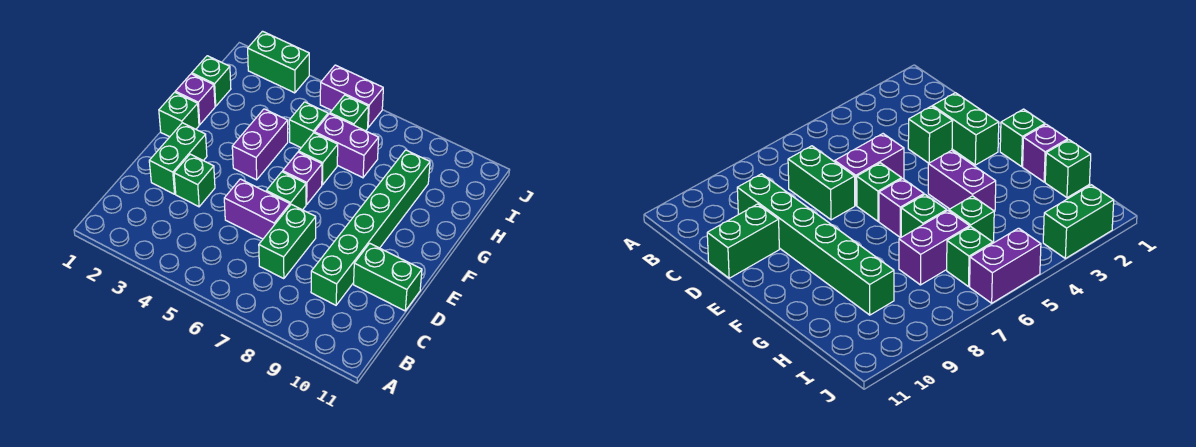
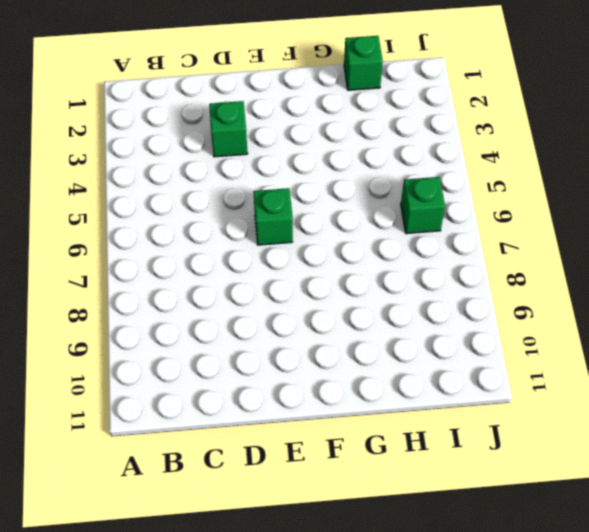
none -> green 1x2 brick [259,204,316,279]
none -> green 1x6 brick [311,150,430,305]
none -> green 1x2 brick [149,123,207,194]

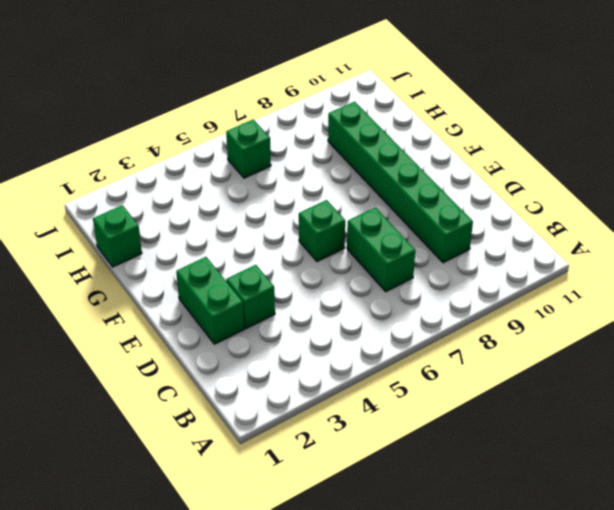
none -> purple 1x2 brick [224,179,290,239]
none -> green 1x2 brick [354,243,422,311]
none -> green 1x1 brick [159,92,199,137]

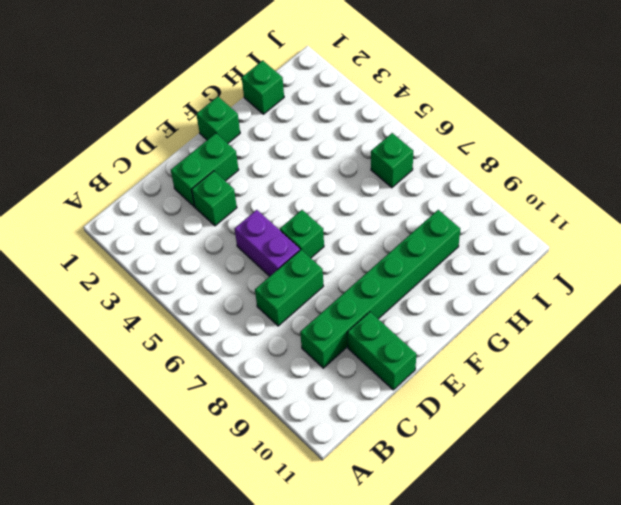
none -> purple 1x2 brick [232,109,288,180]
none -> purple 1x1 brick [283,152,322,204]
none -> purple 1x1 brick [175,74,215,125]

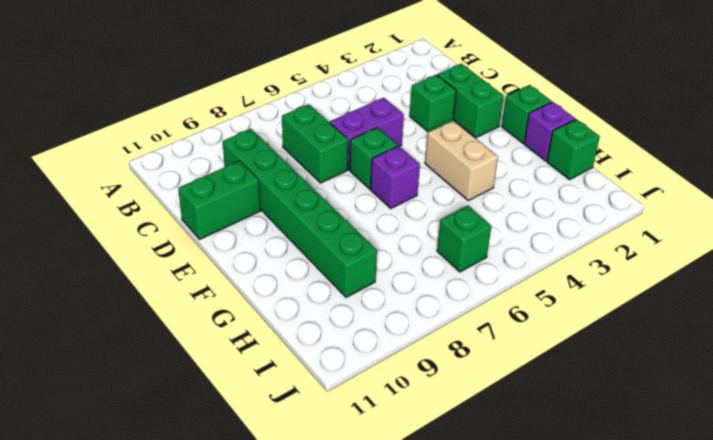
tan 1x2 brick [425,120,498,201] -> purple 1x2 brick [232,109,288,180]
none -> green 1x1 brick [299,133,338,185]
none -> green 1x1 brick [289,102,328,148]
none -> purple 1x2 brick [314,114,379,178]

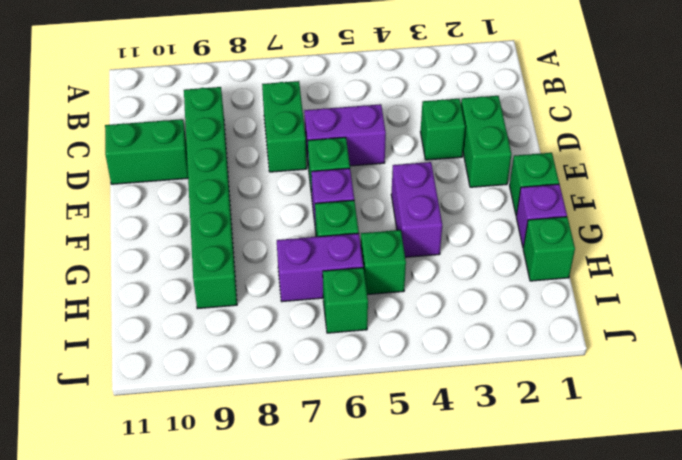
none -> green 1x2 brick [248,31,309,93]
none -> purple 1x2 brick [320,65,383,127]

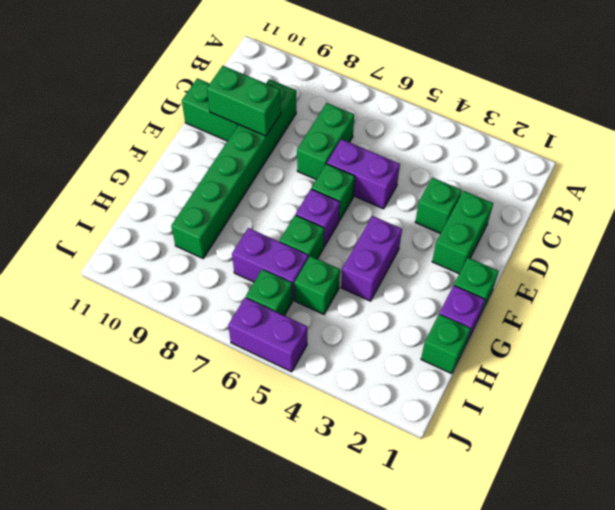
green 1x2 brick [207,66,281,136] -> green 1x2 brick moved to [248,31,309,93]

